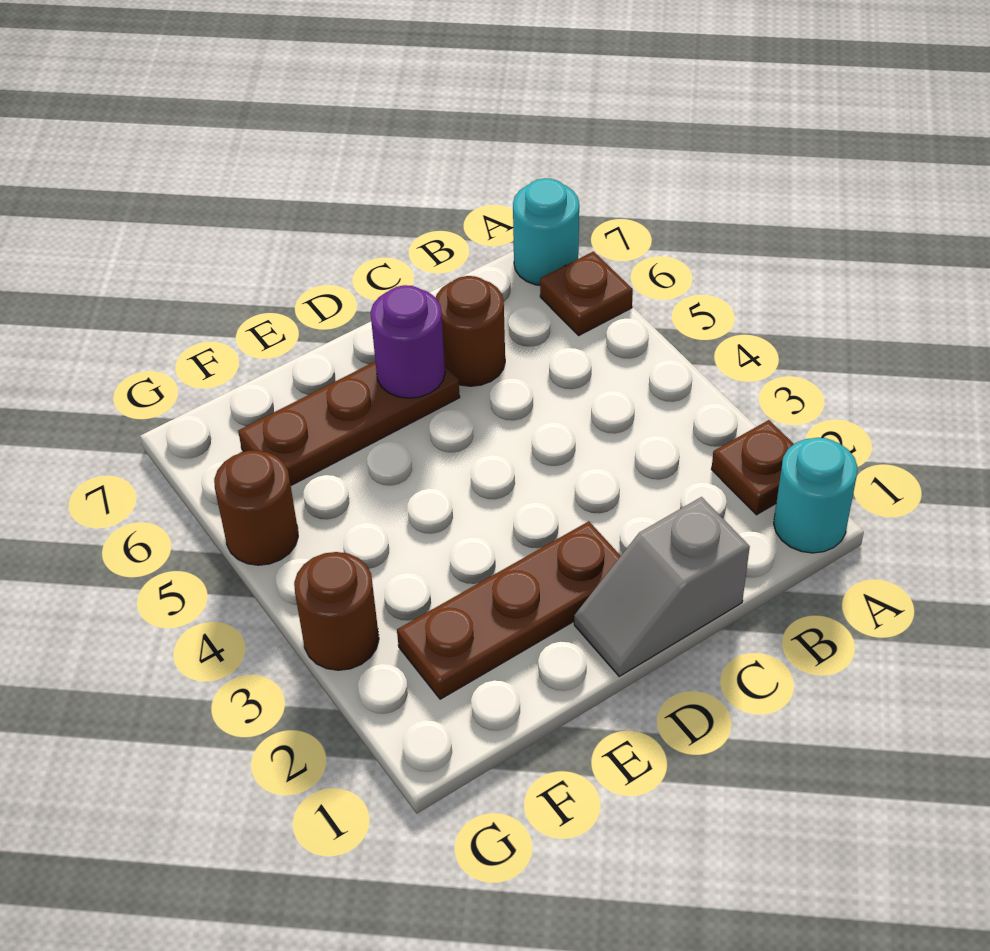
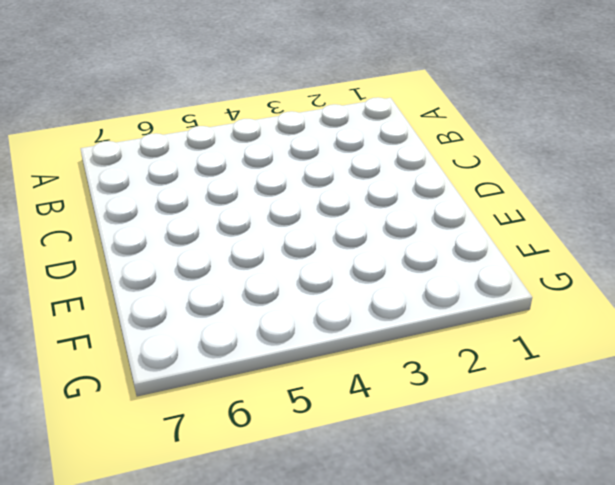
none -> cyan 1x1 round brick [774,438,857,553]
none -> brown 1x1 plate [711,420,794,515]

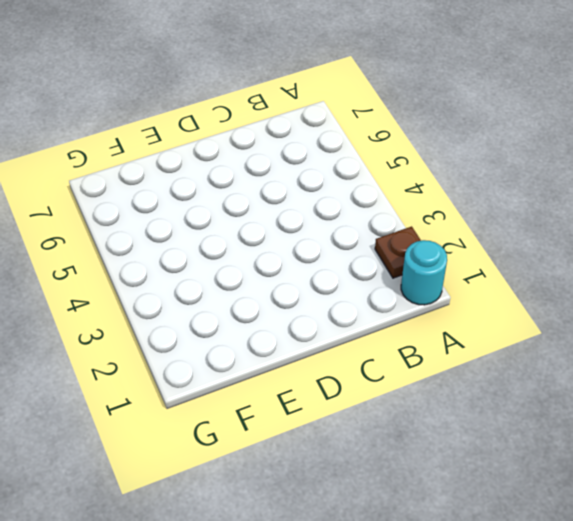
none -> brown 1x1 plate [540,252,633,335]
none -> cyan 1x1 round brick [513,178,579,285]

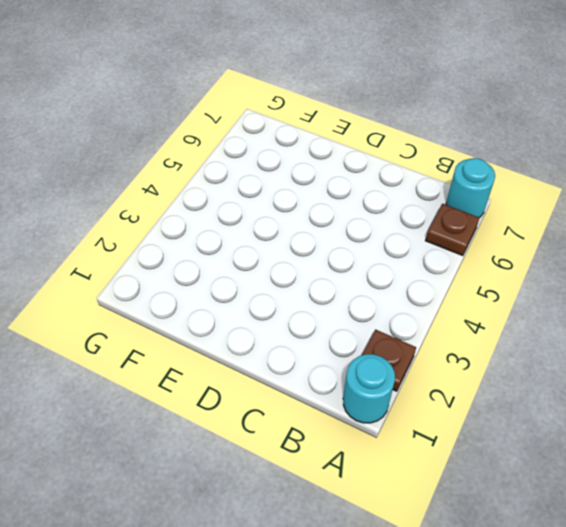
none -> grey 1x2 slope [574,497,750,676]
none -> brown 1x1 round brick [436,276,505,386]

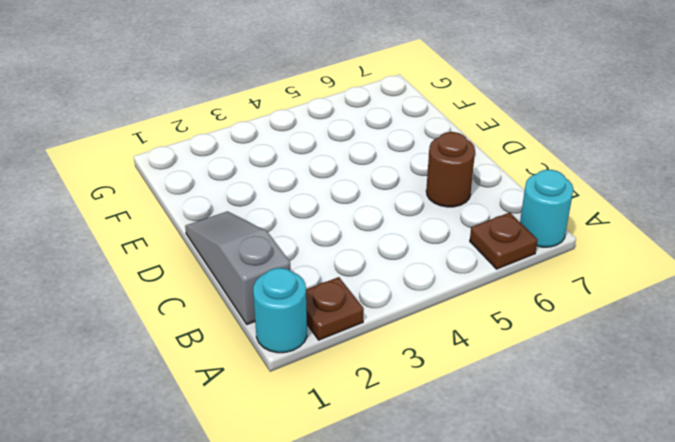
grey 1x3 slope [185,211,290,324] -> grey 1x2 slope [574,497,750,676]
none -> brown 1x3 plate [397,521,620,699]
none -> brown 1x3 plate [238,362,460,485]

